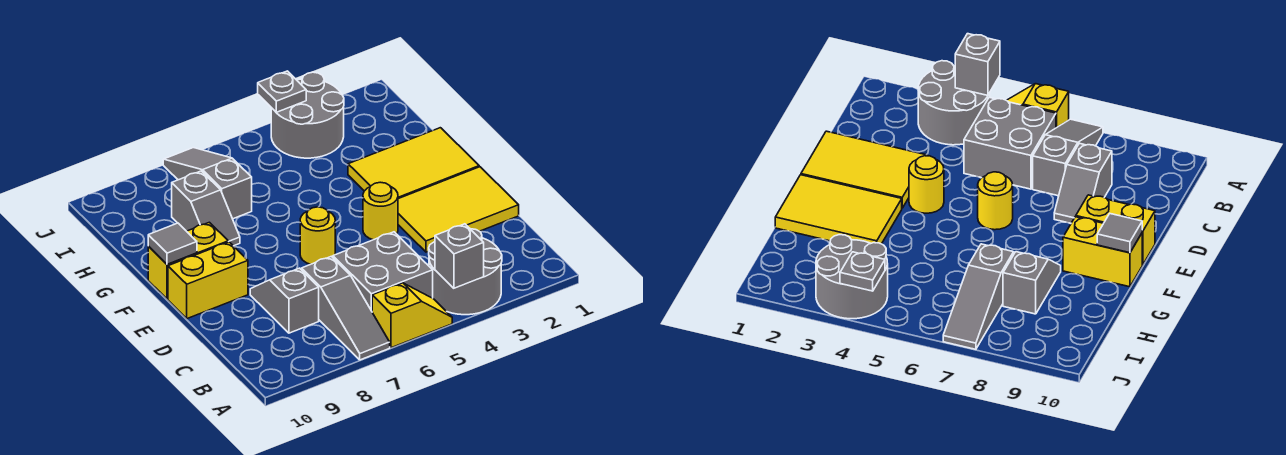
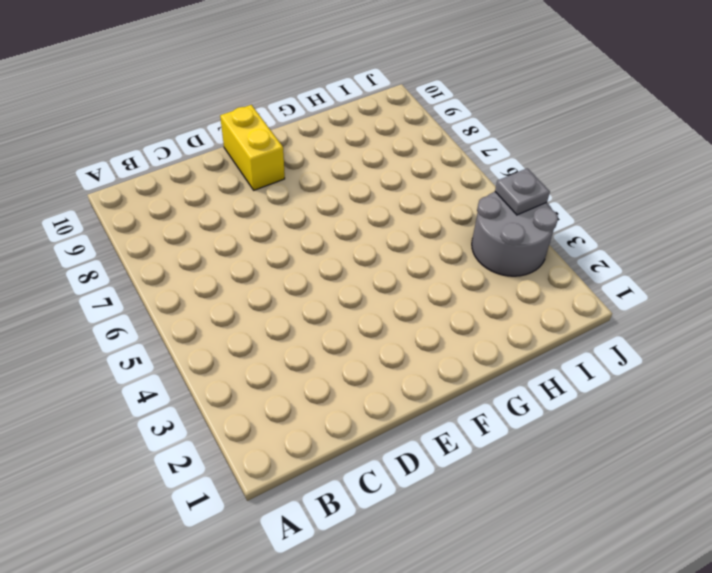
none -> grey 2x2 round brick [429,229,502,315]
none -> yellow 1x2 slope [372,283,452,348]
none -> grey 1x3 slope [302,256,390,360]

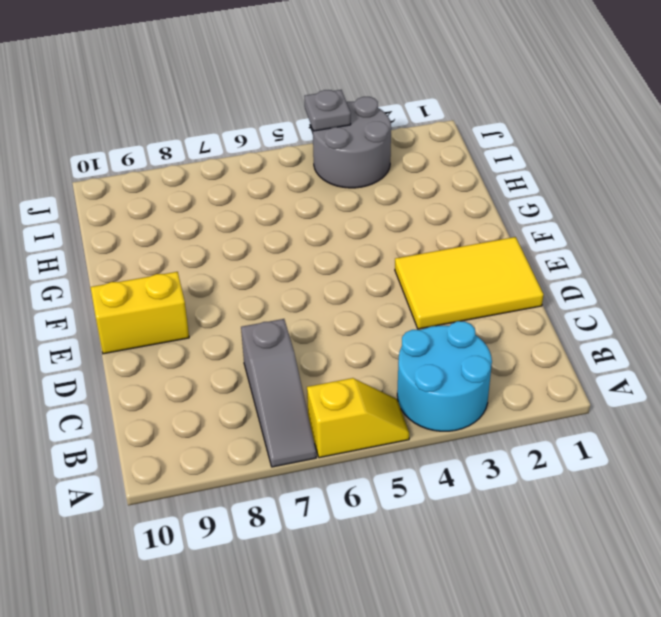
cyan 2x2 round brick [397,321,492,431] -> grey 2x2 round brick [429,229,502,315]
none -> grey 2x2 brick [333,232,433,311]
none -> grey 1x2 slope [250,268,319,333]
none -> yellow 1x1 round brick [363,182,398,240]

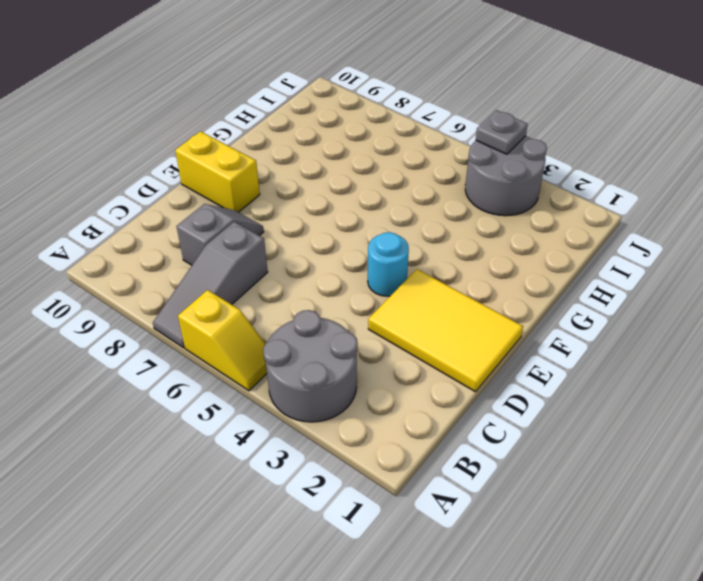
cyan 1x1 round brick [368,232,409,296] -> yellow 1x1 round brick [363,182,398,240]
none -> grey 2x2 brick [333,232,433,311]
none -> yellow 1x1 round brick [300,207,335,264]
none -> yellow 2x3 tile [348,128,479,199]

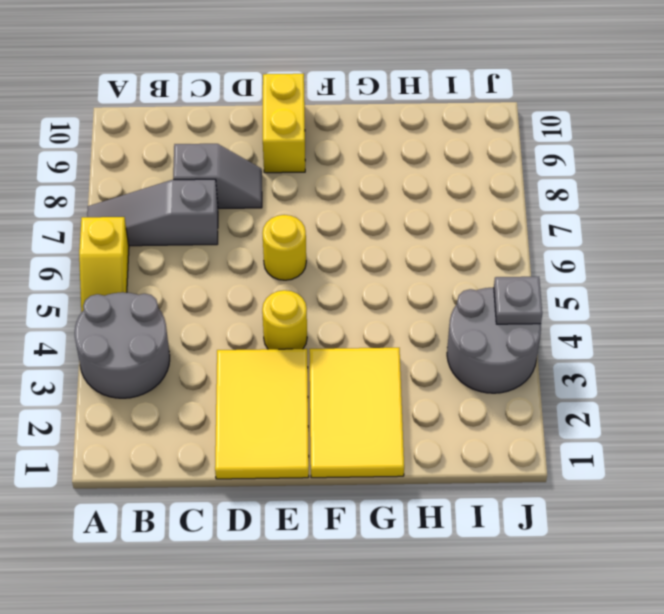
none -> grey 2x2 brick [333,232,433,311]
none -> yellow 1x2 brick [148,222,228,299]
none -> grey 1x2 slope [172,171,240,246]

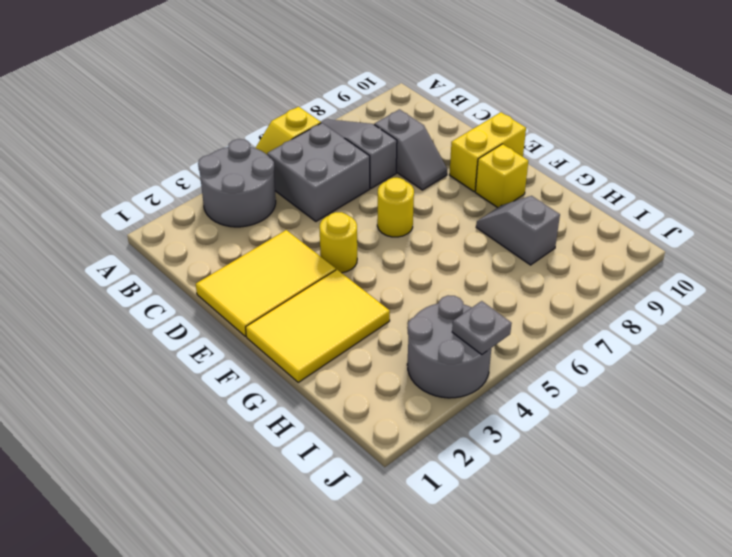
yellow 1x1 brick [475,144,528,208] -> yellow 1x2 brick [148,222,228,299]
none -> grey 1x3 slope [163,148,252,219]
none -> grey 1x1 brick [435,224,484,288]
none -> grey 1x1 tile [148,223,197,264]

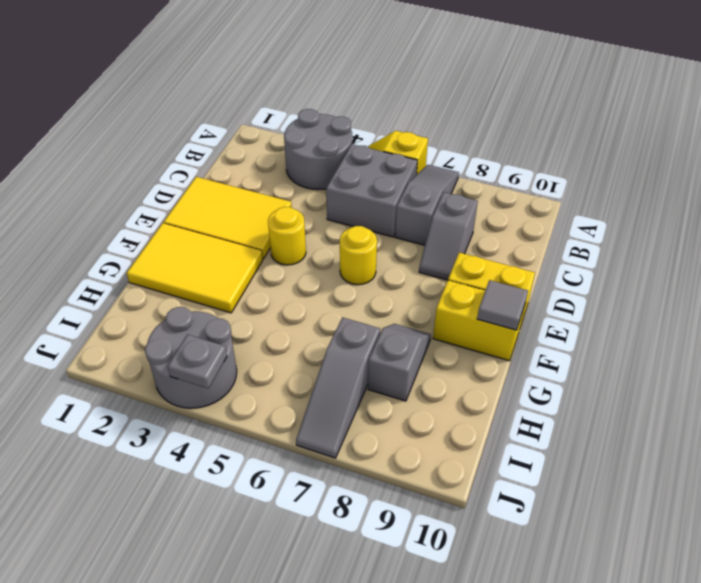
none -> grey 1x1 brick [435,224,484,288]

